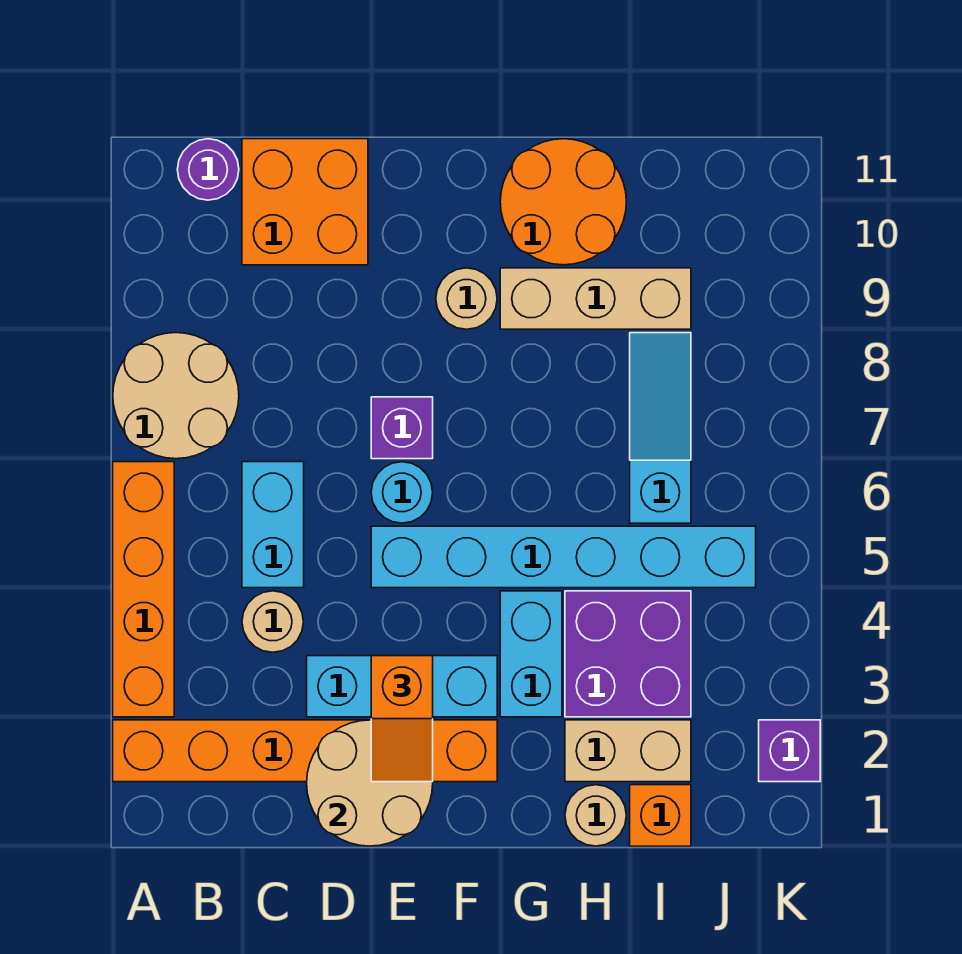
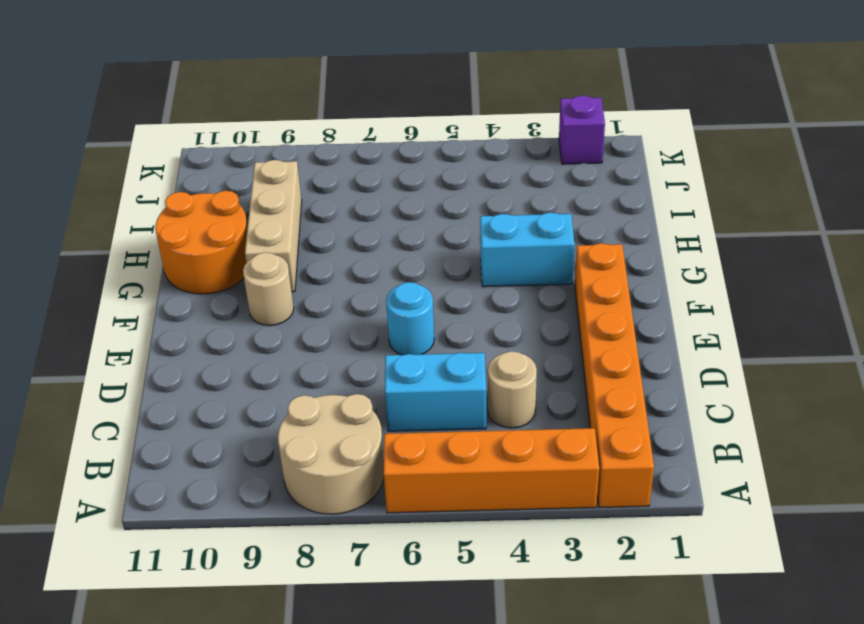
none -> purple 1x1 round brick [177,139,239,200]
none -> orange 2x2 brick [242,139,368,265]
none -> cyan 1x3 brick [307,656,497,717]

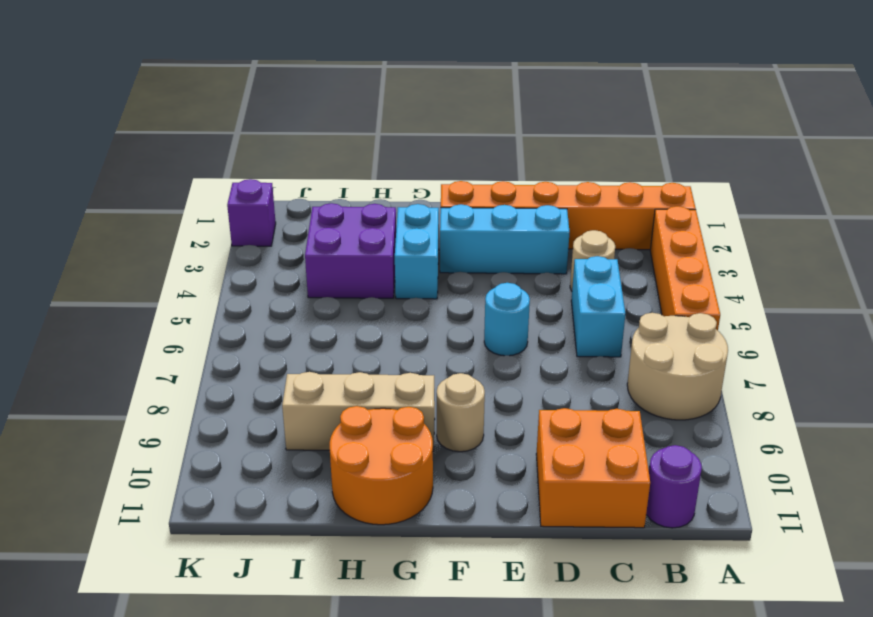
none -> cyan 1x6 brick [371,526,756,588]
none -> purple 1x1 brick [371,397,433,459]
none -> tan 1x1 round brick [565,785,626,846]

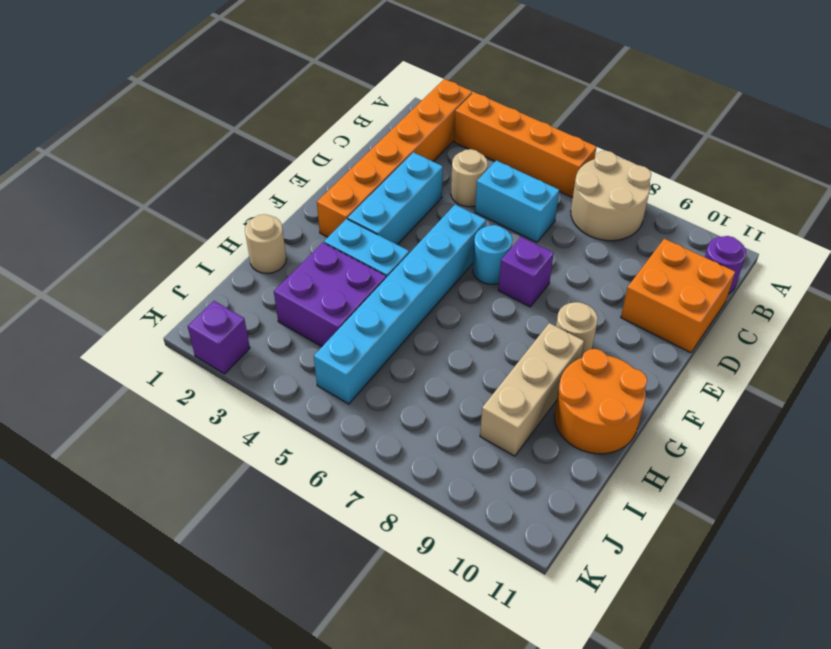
none -> tan 1x2 brick [565,720,691,782]
none -> orange 1x1 brick [630,785,691,846]
none -> cyan 1x3 slope [630,333,691,523]

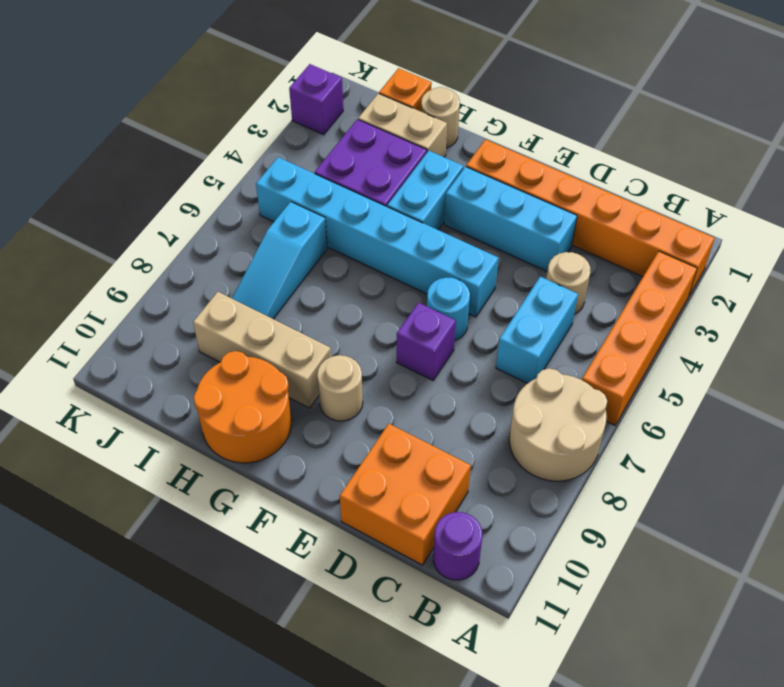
none -> tan 2x2 round brick [307,720,433,846]
none -> orange 1x2 slope [371,656,433,782]

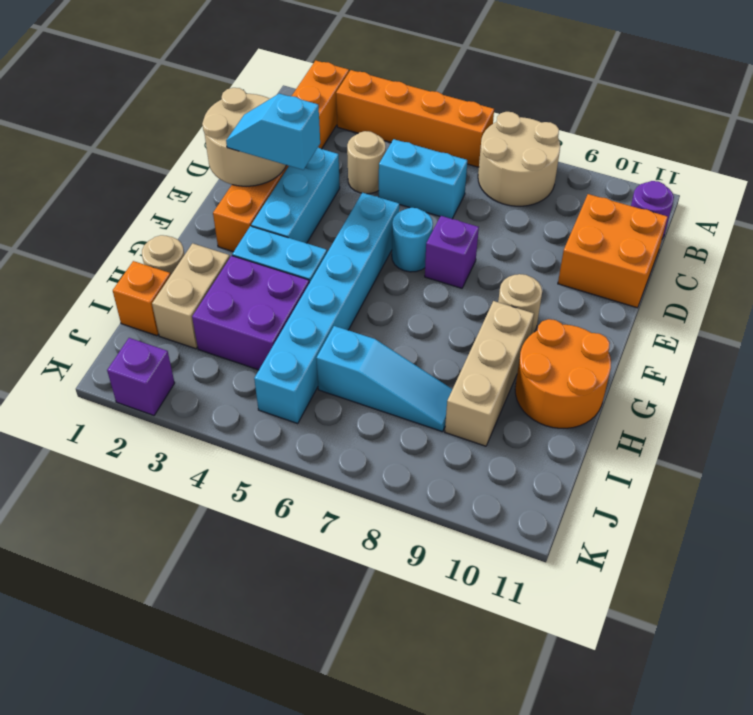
cyan 1x2 slope [226,94,320,170] -> orange 1x2 slope [371,656,433,782]

